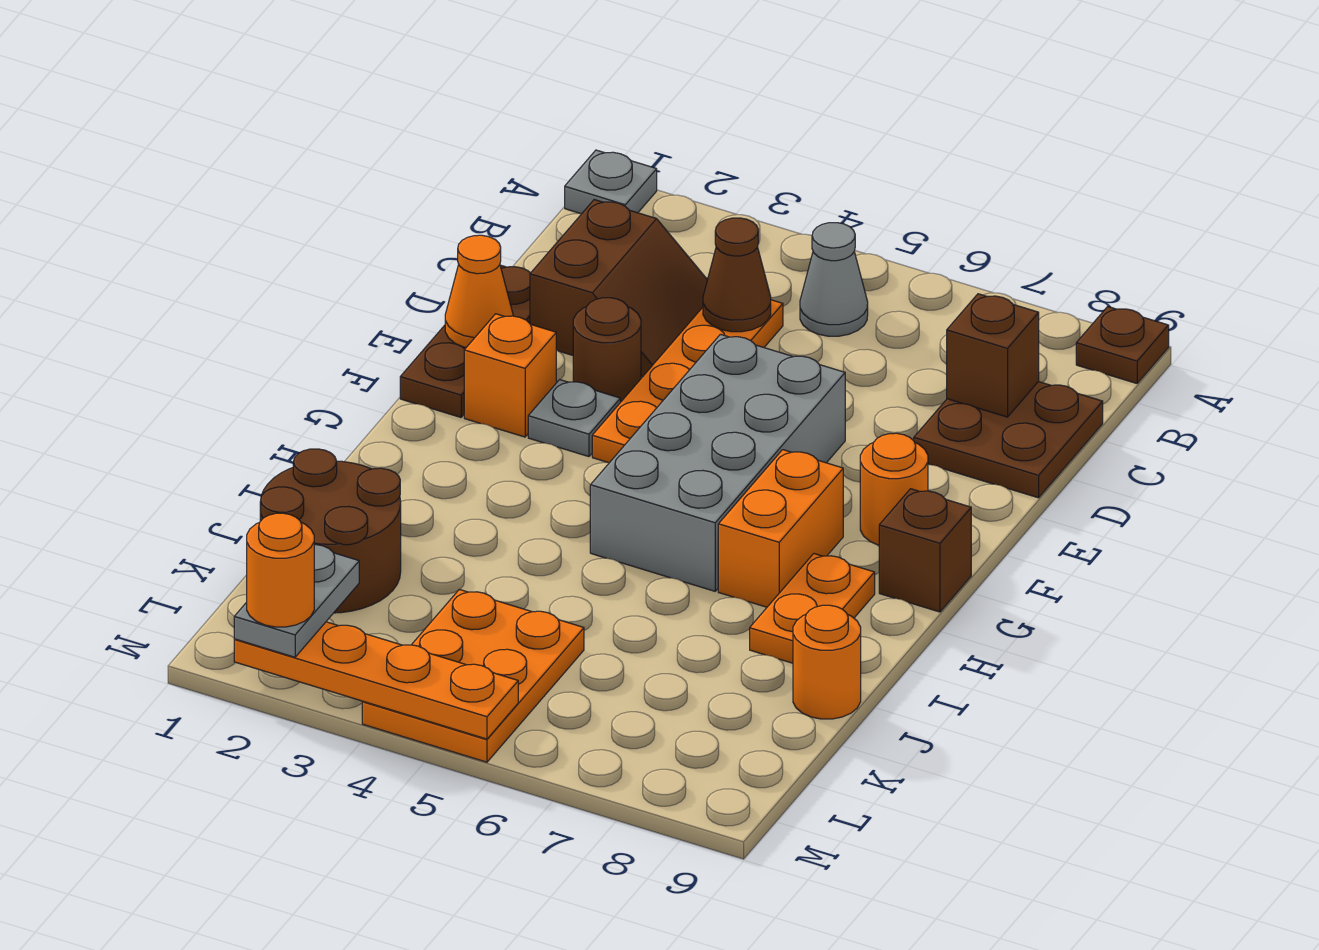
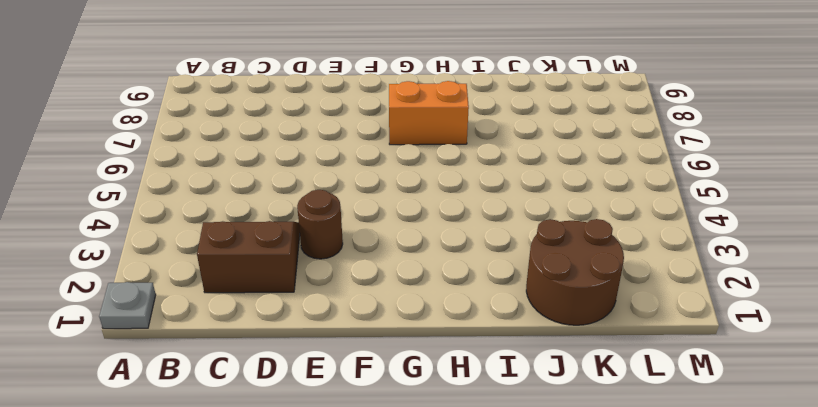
none -> brown 1x1 plate [1076,307,1169,383]
none -> grey 1x1 cone [800,223,868,336]
none -> orange 1x4 plate [592,300,783,463]

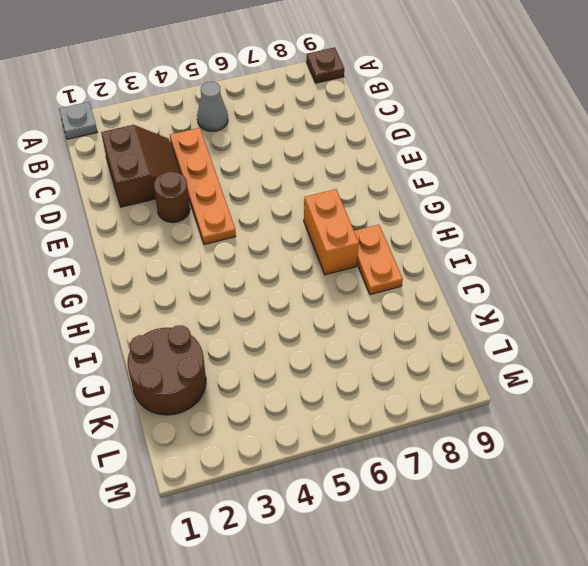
none -> brown 2x2 plate [914,382,1103,498]
none -> brown 1x3 plate [400,265,530,417]
none -> grey 2x4 brick [590,334,845,591]

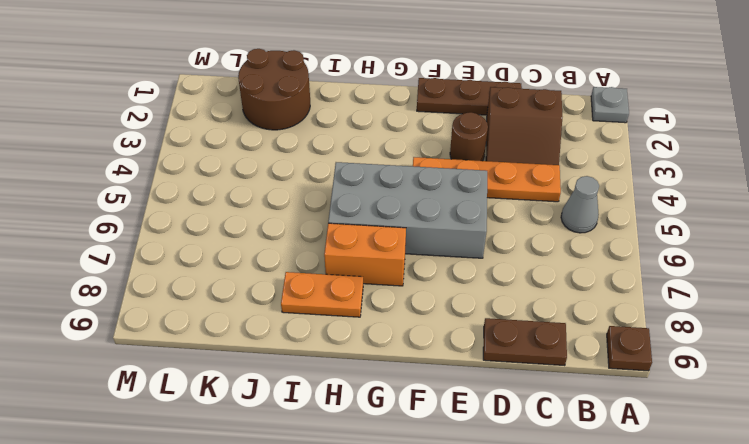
brown 1x2 plate [483,318,567,366] -> brown 2x2 plate [914,382,1103,498]
none -> orange 1x1 brick [464,314,556,437]
none -> grey 1x1 plate [528,380,620,457]
none -> orange 1x1 round brick [860,433,928,545]

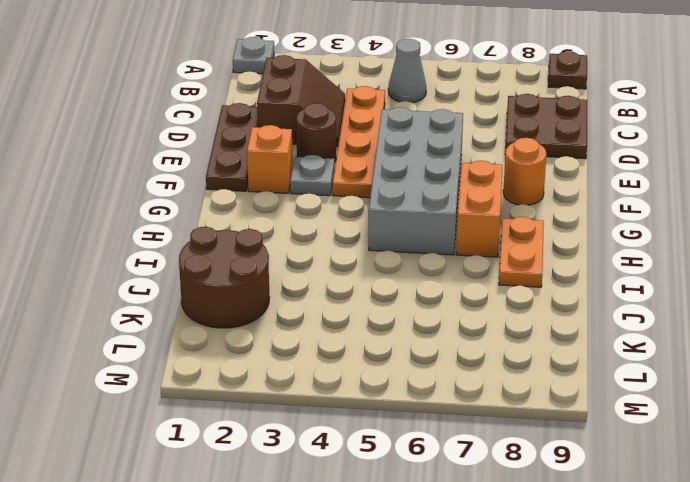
none -> brown 1x1 brick [879,489,971,612]
none -> orange 1x1 round brick [793,605,861,719]
none -> orange 2x3 plate [362,589,584,762]

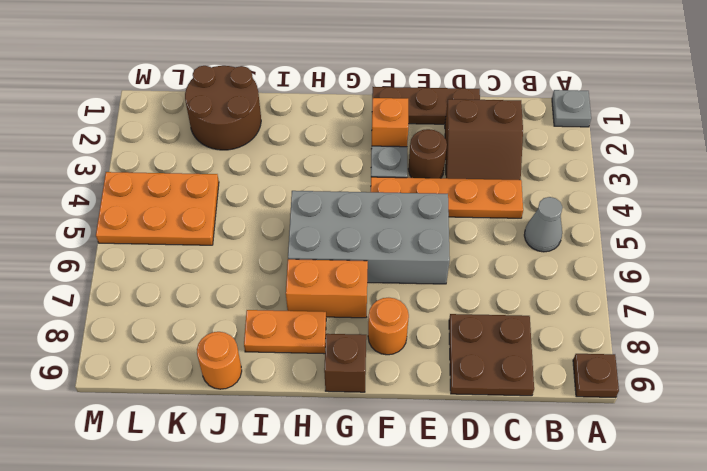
none -> brown 1x1 cone [703,218,771,332]
none -> brown 1x1 brick [947,294,1039,417]
none -> orange 1x1 cone [445,235,513,348]

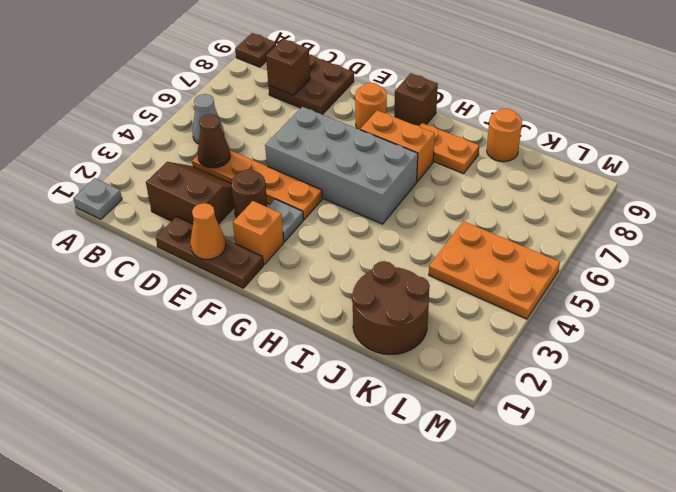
none -> orange 1x4 plate [234,622,518,739]
none -> grey 1x2 plate [234,545,359,657]
none -> orange 1x1 round brick [247,513,314,627]

